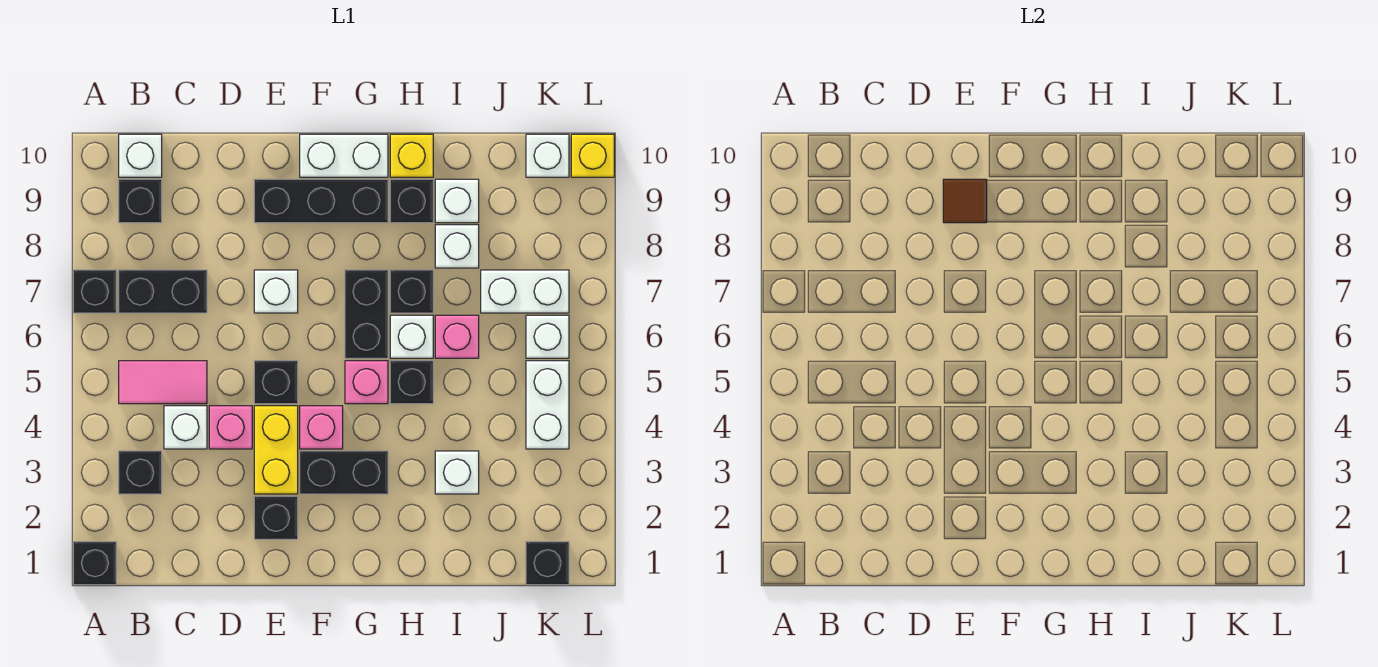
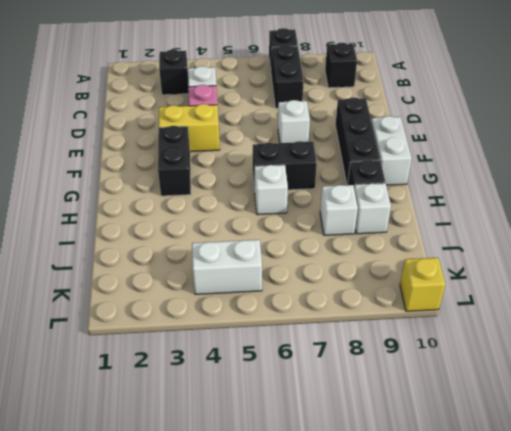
none -> black 1x1 brick [73,542,116,585]
none -> pink 1x2 tile [119,361,207,404]
none -> white 1x1 brick [119,134,162,177]
none -> black 1x1 brick [254,496,298,539]

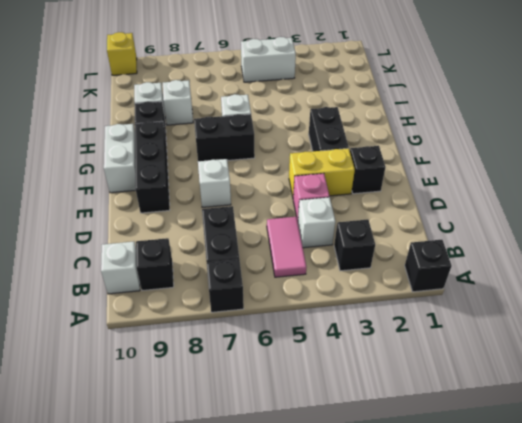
none -> black 1x1 brick [254,361,298,404]
none -> pink 1x1 brick [300,406,343,449]
none -> pink 1x1 brick [345,361,388,404]
none -> black 1x1 brick [390,361,433,404]

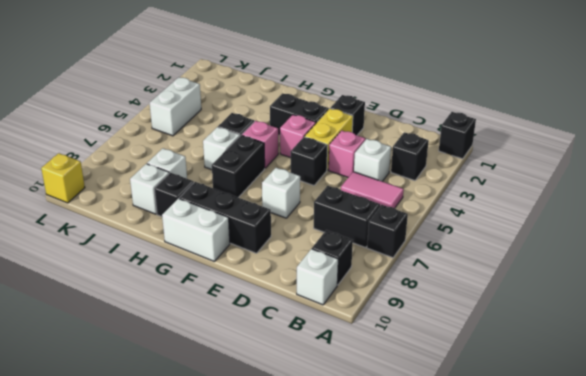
none -> black 1x1 brick [390,270,433,313]
none -> yellow 1x1 brick [390,134,433,177]
none -> white 1x1 brick [435,451,479,494]
none -> pink 1x1 brick [435,315,479,358]

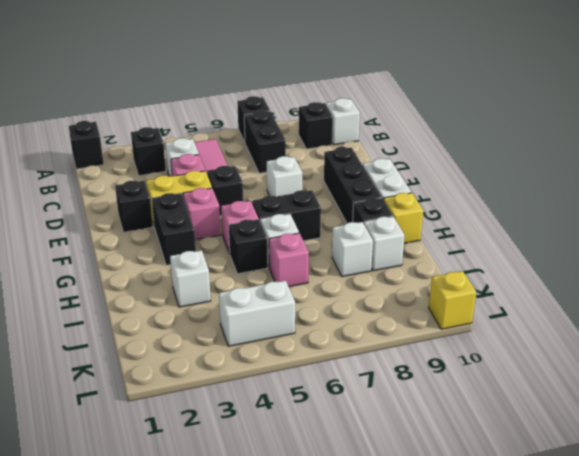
none -> black 1x1 brick [390,270,433,313]
none -> white 1x2 brick [481,270,569,313]
none -> black 1x1 brick [526,542,569,585]
none -> white 1x1 brick [526,315,569,358]

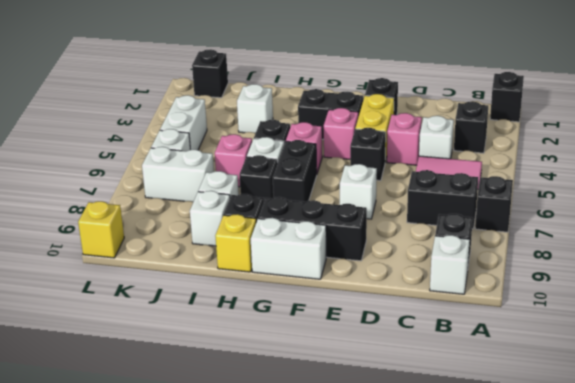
none -> white 1x1 brick [526,134,569,177]
none -> brown 1x1 tile [943,179,987,223]

